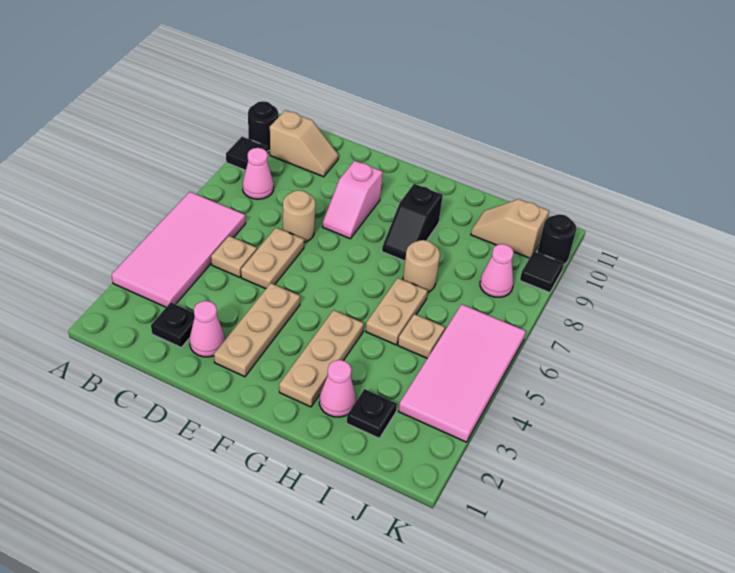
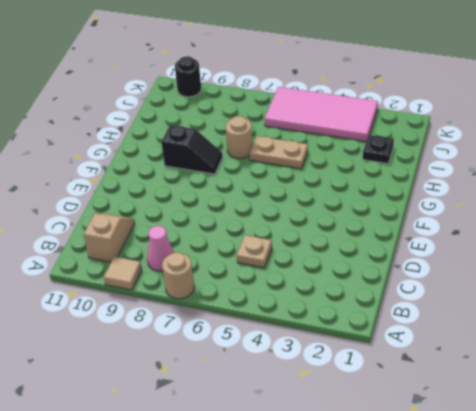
tan 1x1 round brick [162,253,194,299] -> tan 1x1 round brick moved to [283,190,315,242]
tan 1x1 tile [104,257,142,290] -> black 1x1 tile [226,137,268,170]
none -> pink 2x4 tile [112,192,246,307]
none -> black 1x1 round brick [248,101,278,151]
none -> black 1x1 plate [151,302,195,347]

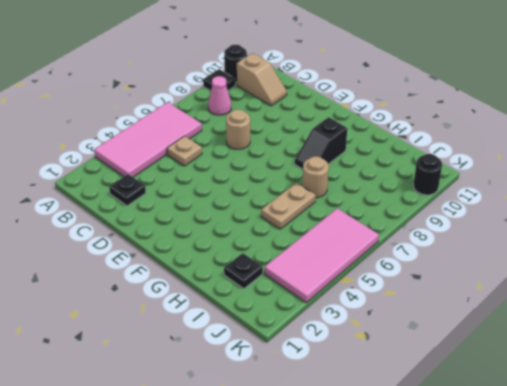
none -> pink 1x1 cone [189,301,225,357]
none -> tan 1x2 plate [241,228,304,289]
none -> tan 1x3 plate [214,283,300,377]

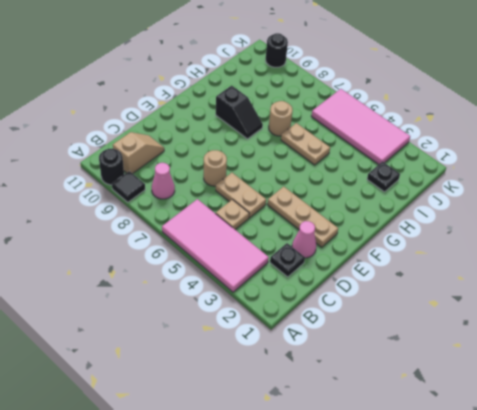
none -> pink 1x2 slope [322,161,383,239]
none -> tan 1x3 plate [279,310,364,407]
none -> pink 1x1 cone [319,360,356,417]

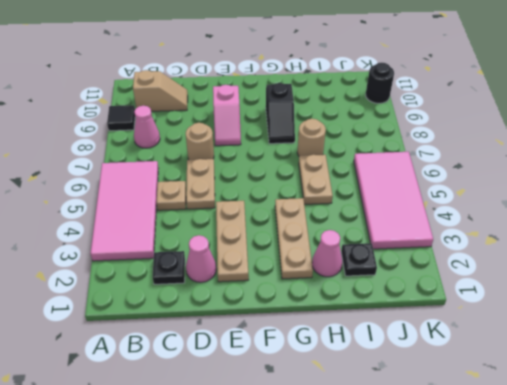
none -> black 1x1 round brick [248,101,278,151]
none -> tan 1x1 plate [398,314,445,358]
none -> tan 1x2 slope [471,199,549,258]

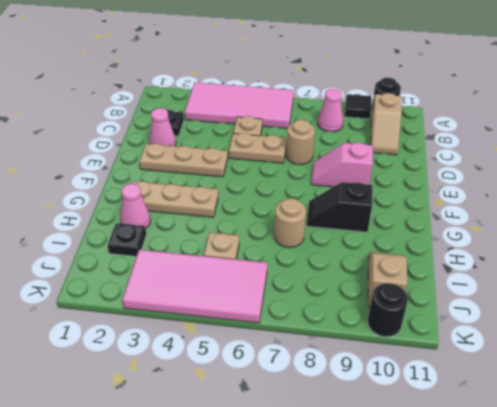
none -> tan 1x2 plate [365,278,428,345]
none -> pink 1x1 cone [480,244,514,297]
none -> black 1x1 tile [520,251,564,293]

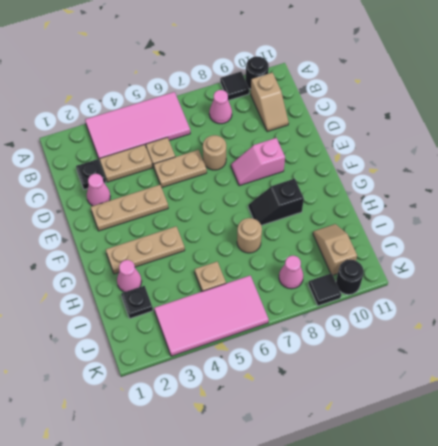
tan 1x2 plate [99,145,153,182] -> tan 1x2 plate moved to [365,278,428,345]

